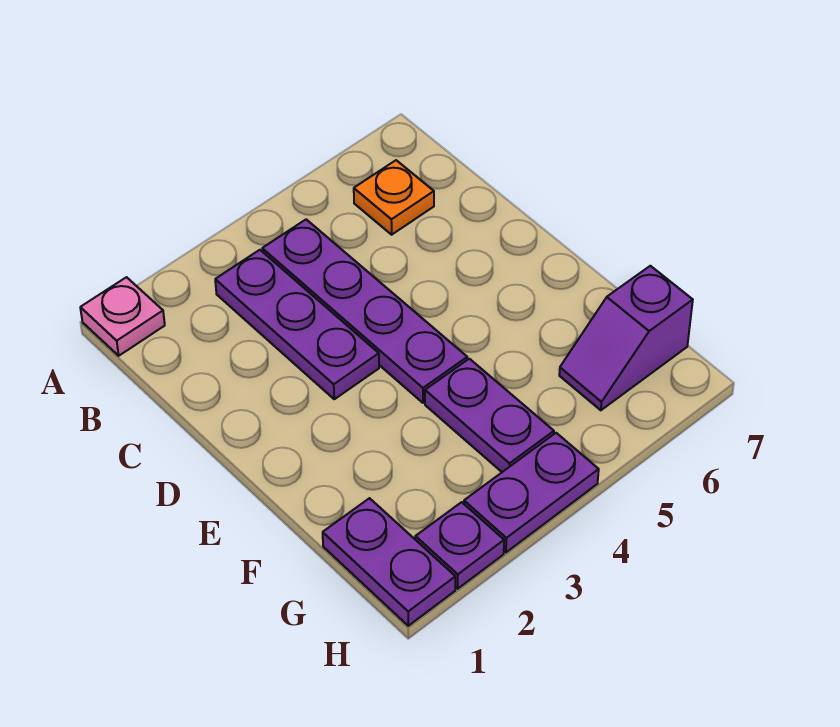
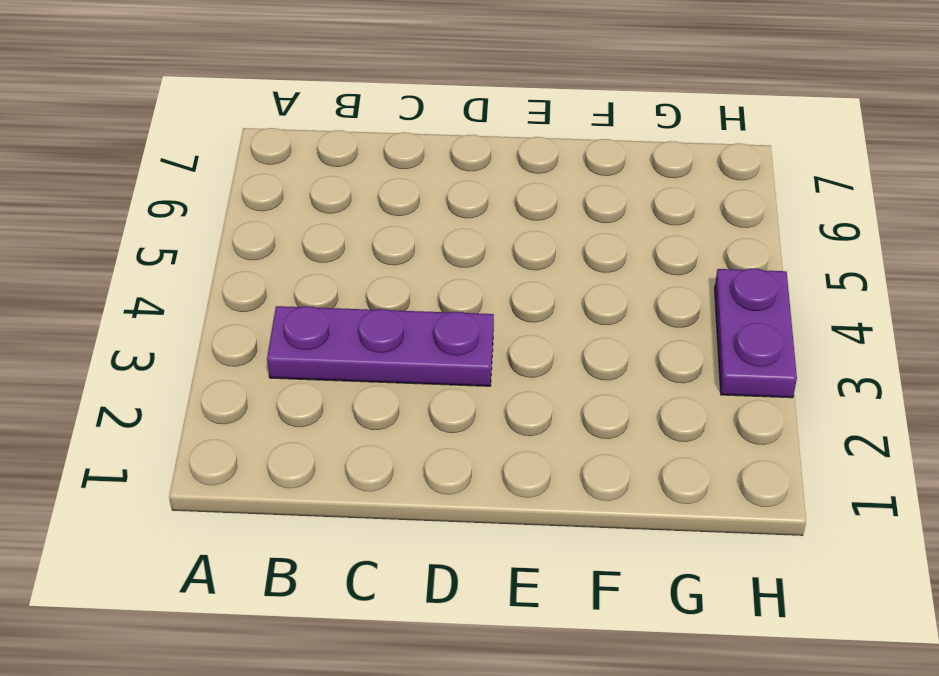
none -> pink 1x1 plate [80,277,165,356]
none -> purple 1x4 plate [262,219,467,403]

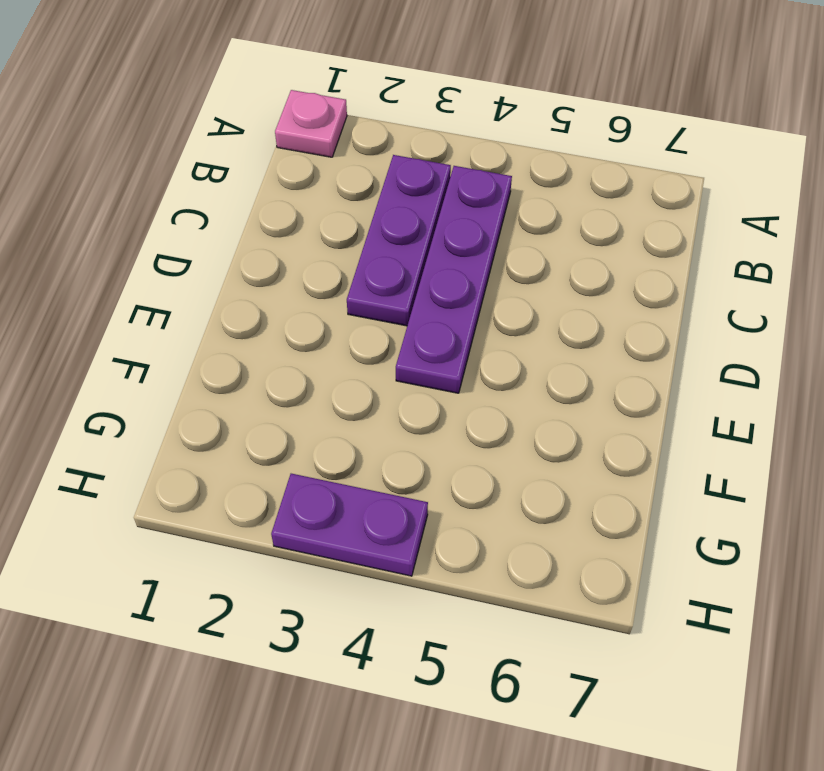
none -> orange 1x1 plate [354,160,434,235]
none -> purple 1x2 plate [425,359,554,472]

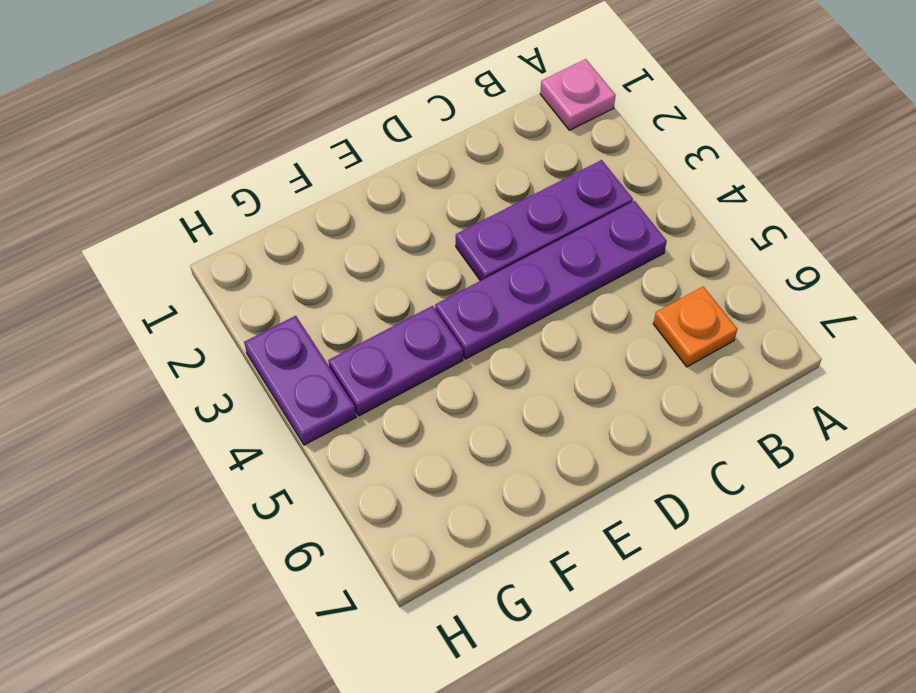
none -> purple 1x2 plate [323,498,455,626]
none -> purple 1x2 slope [559,266,693,410]

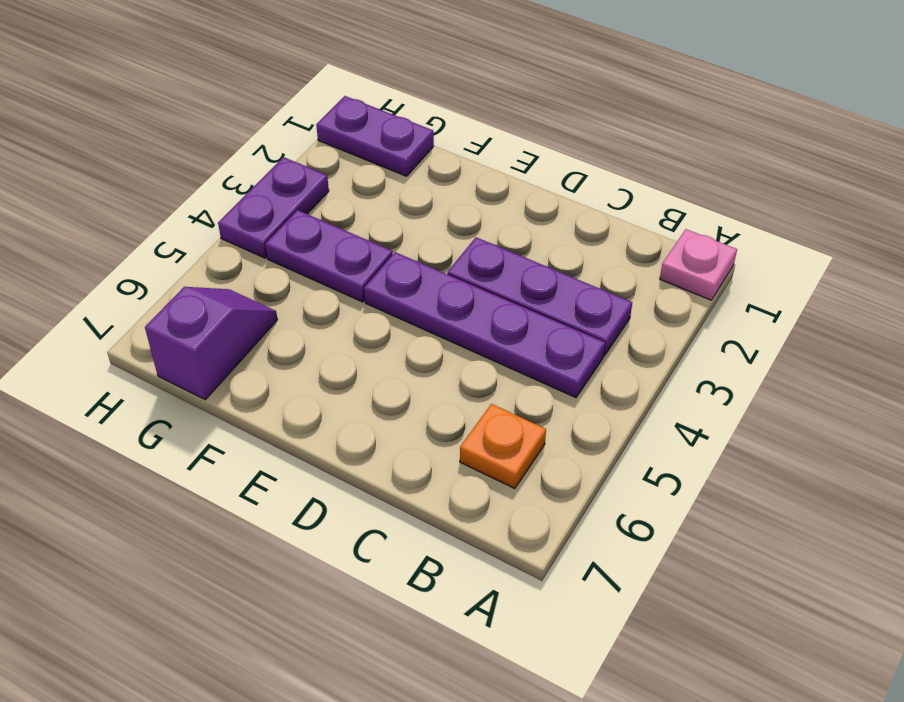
none -> purple 1x1 plate [415,502,504,589]

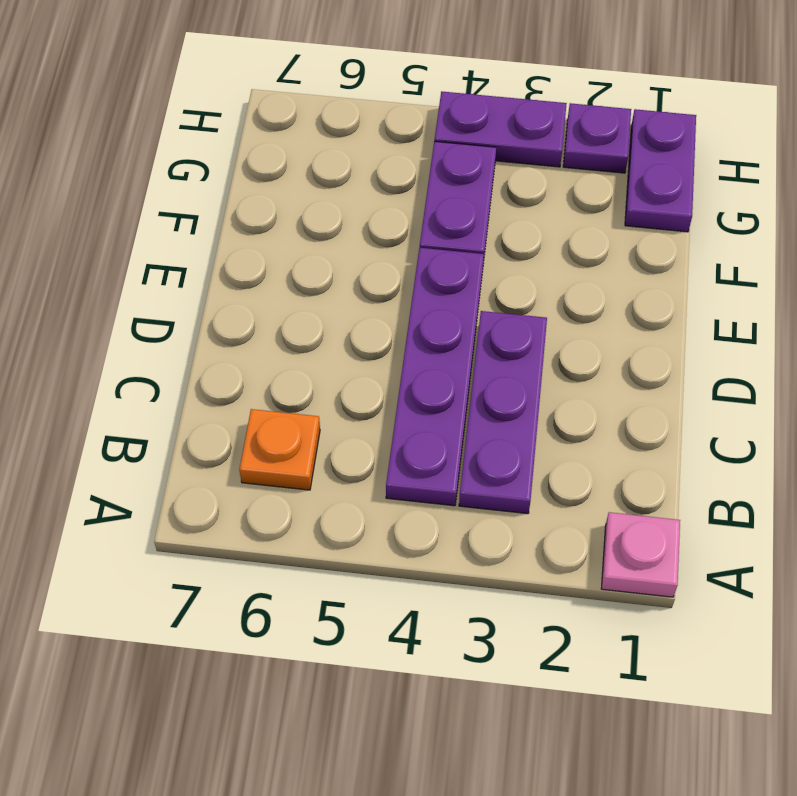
none -> purple 1x2 slope [559,266,693,410]

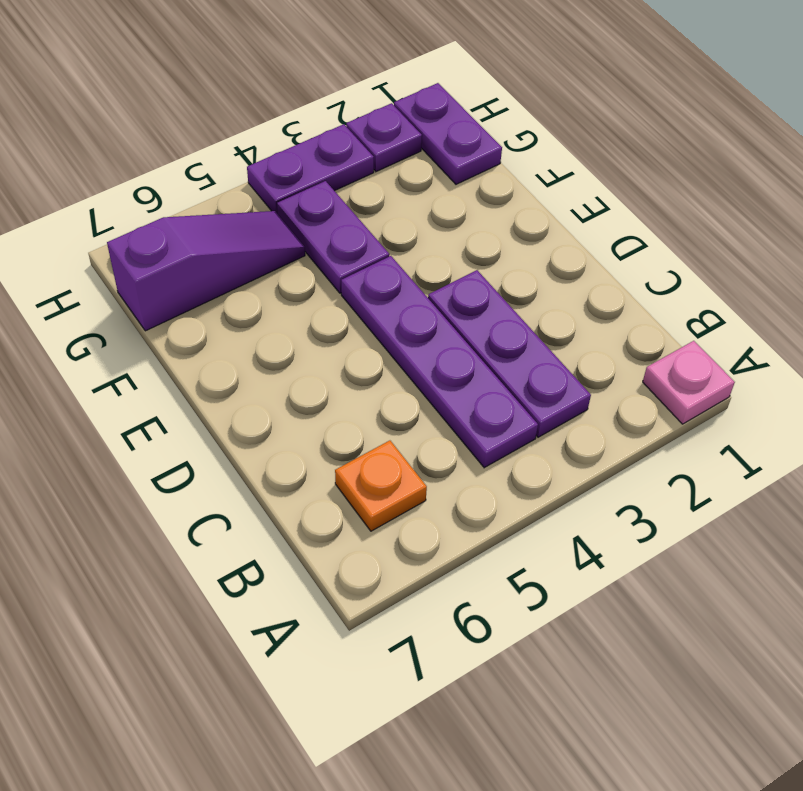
purple 1x3 slope [107,211,305,331] -> purple 1x2 slope [559,266,693,410]

